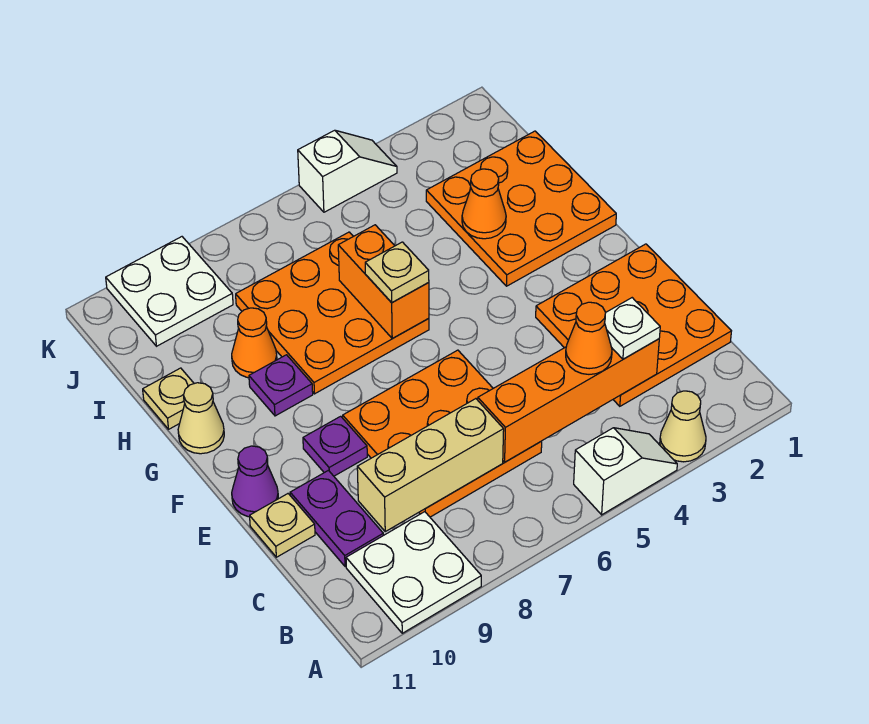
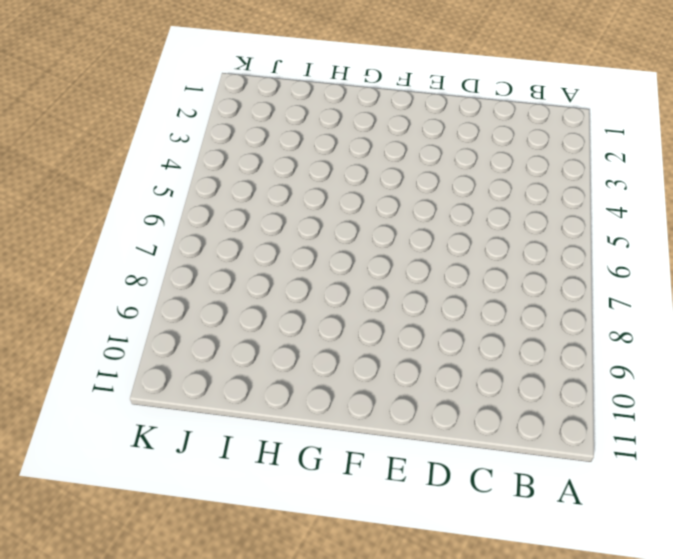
none -> tan 1x1 cone [660,391,706,462]
none -> white 1x2 slope [574,428,677,515]
none -> white 2x2 plate [346,512,481,633]

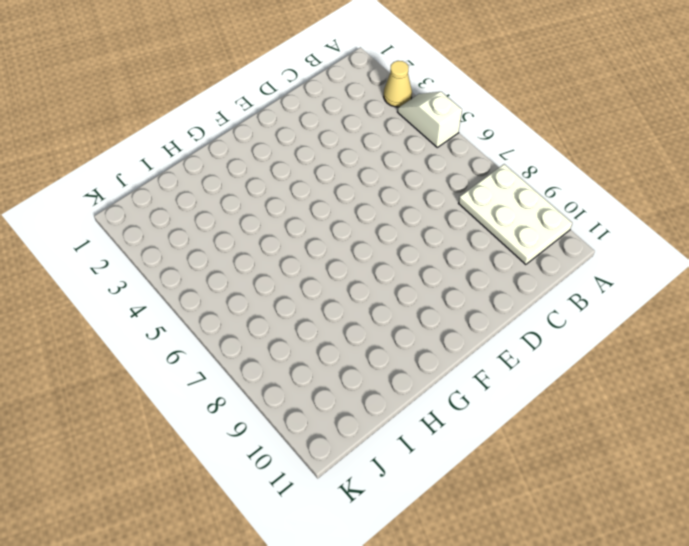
white 2x3 plate [459,164,572,265] -> white 2x2 plate [346,512,481,633]
none -> orange 3x3 plate [536,244,731,406]
none -> orange 3x3 plate [343,350,542,517]
none -> purple 1x2 plate [290,470,383,567]

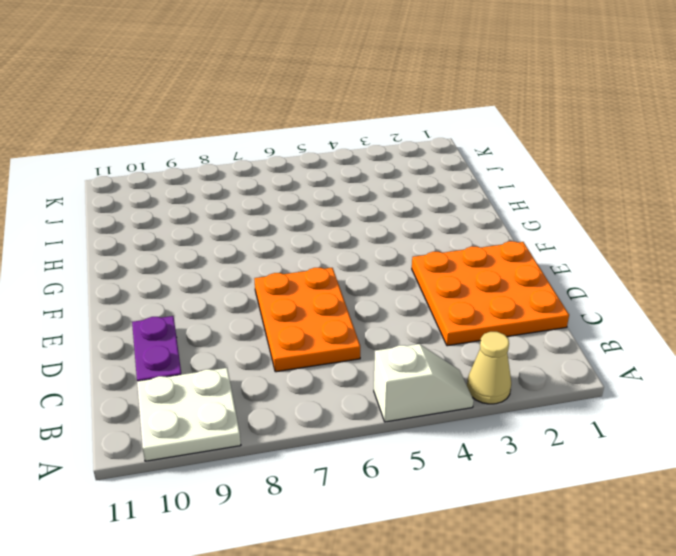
orange 2x3 plate [254,268,360,372] -> orange 3x3 plate [343,350,542,517]
none -> tan 1x1 plate [250,494,315,557]
none -> purple 1x1 plate [303,416,367,476]
none -> purple 1x1 cone [232,446,278,517]

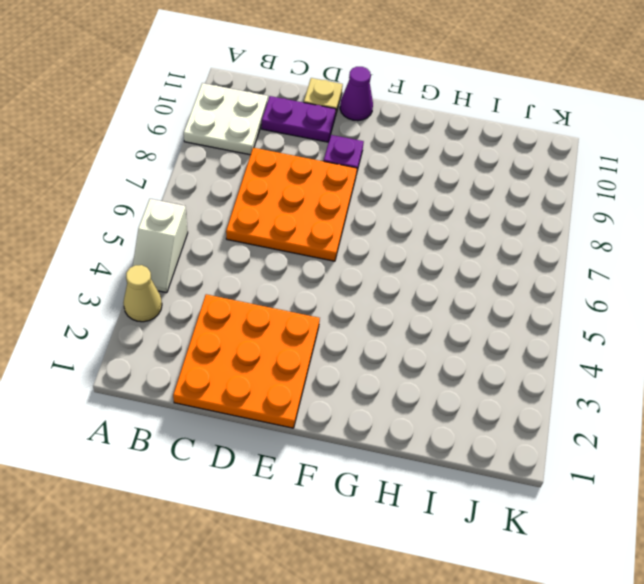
none -> orange 3x3 plate [426,131,616,286]
none -> orange 3x3 plate [236,232,429,394]
none -> purple 1x1 plate [249,355,313,416]

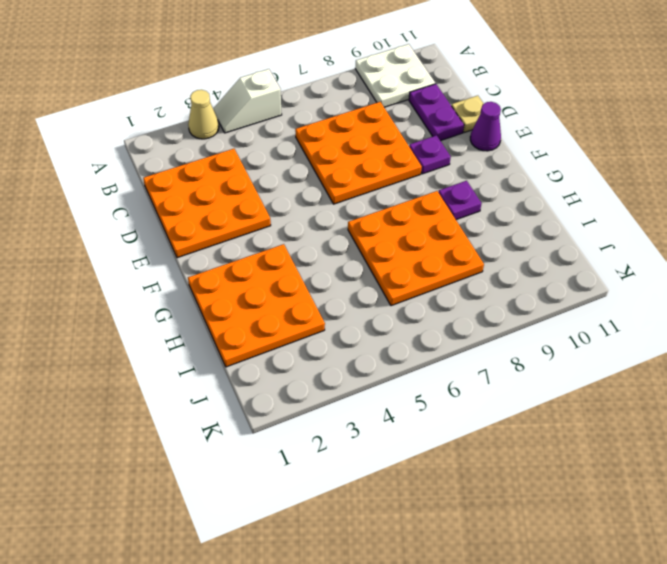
none -> tan 1x1 cone [178,383,224,454]
none -> orange 1x1 cone [232,308,277,378]
none -> tan 1x1 plate [143,368,194,429]

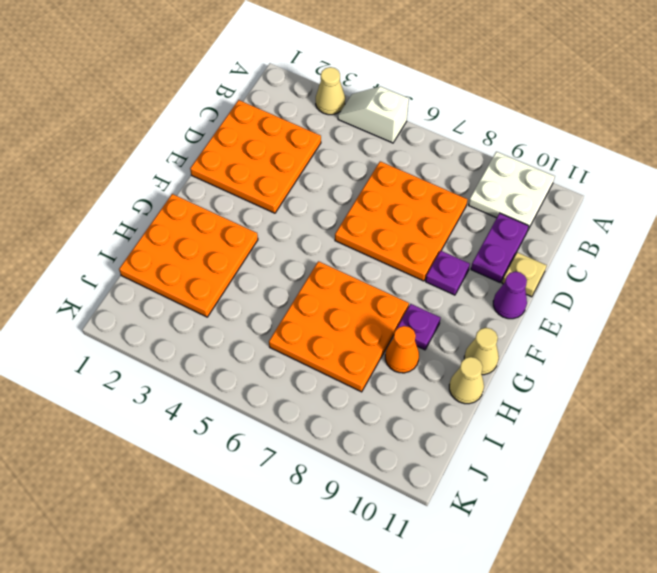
tan 1x1 cone [449,357,484,404] -> tan 1x1 plate [143,368,194,429]
none -> white 2x2 plate [106,237,233,346]
none -> white 1x2 slope [298,130,397,212]
none -> orange 1x4 brick [478,339,659,462]

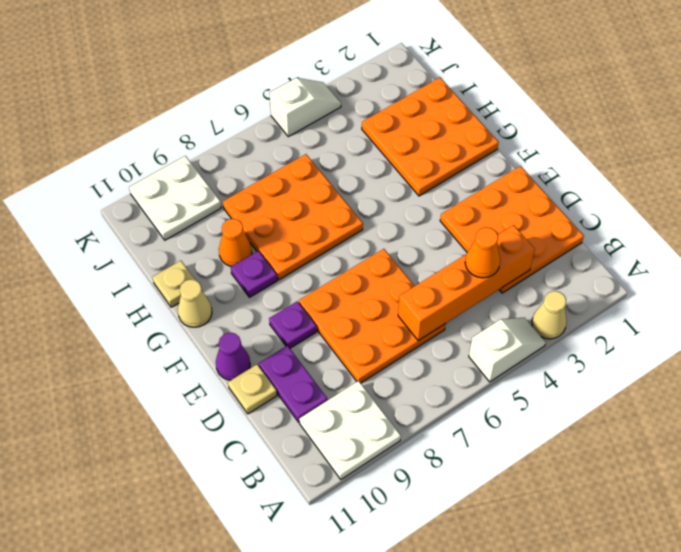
none -> tan 1x3 brick [357,399,504,531]
none -> orange 1x2 brick [338,225,429,338]
none -> orange 1x1 cone [462,169,506,239]

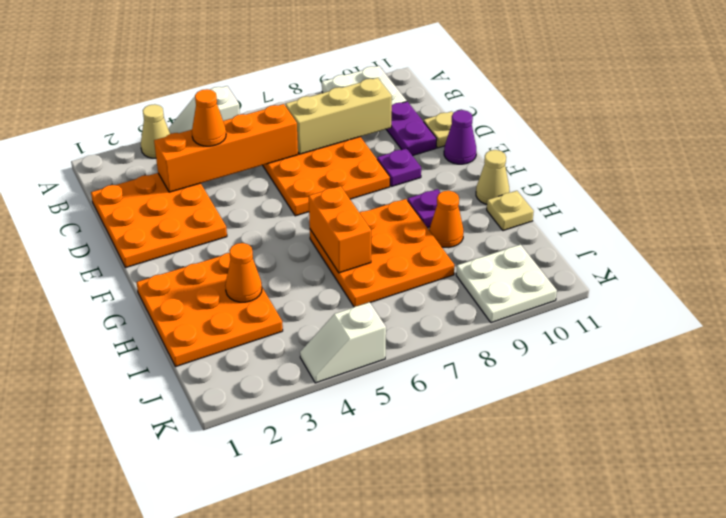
none -> white 1x1 plate [605,298,660,359]
none -> tan 1x1 plate [365,242,429,303]

